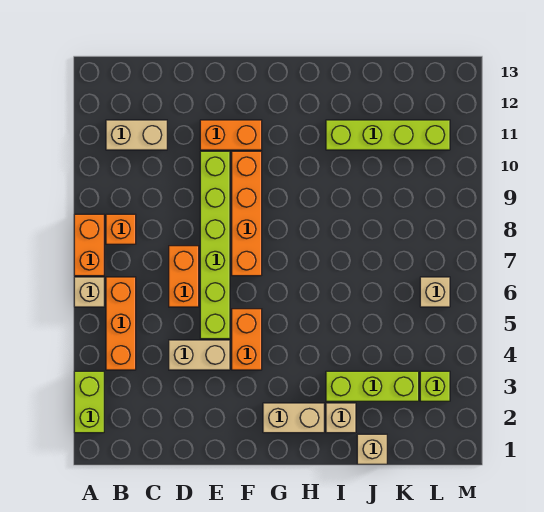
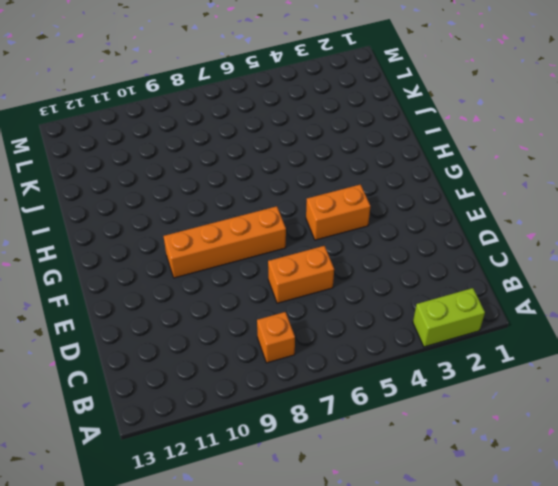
none -> tan 1x1 brick [74,277,104,307]
none -> orange 1x2 brick [74,214,104,276]
none -> orange 1x3 brick [106,277,136,370]

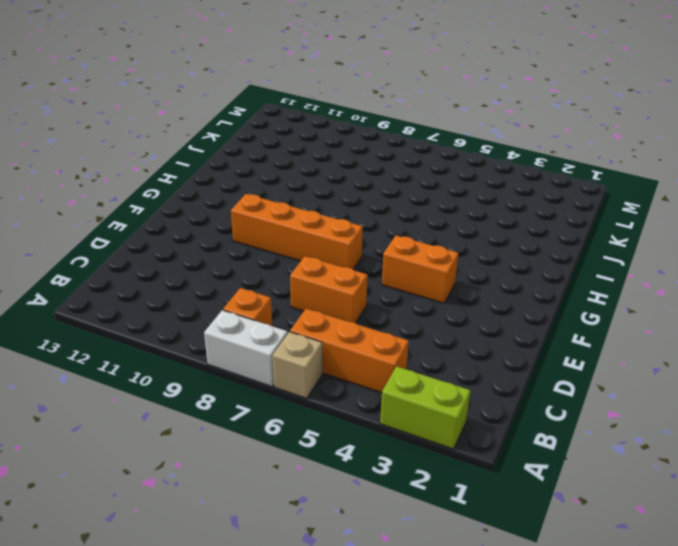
white 1x2 brick [204,310,288,387] -> orange 1x2 brick [74,214,104,276]
none -> tan 1x2 brick [106,120,167,150]
none -> tan 1x2 brick [169,340,230,370]
none -> lime 1x6 brick [200,151,230,339]

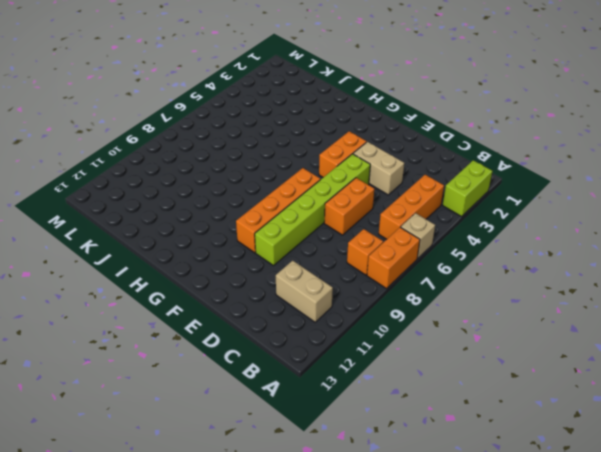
none -> orange 1x2 brick [200,120,262,150]
none -> tan 1x2 brick [263,403,324,433]
none -> tan 1x1 brick [326,403,356,433]

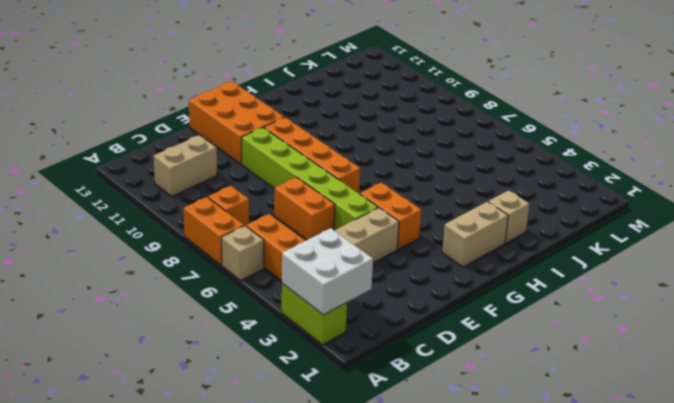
white 2x2 brick [282,228,373,315] -> none
orange 2x3 brick [189,82,284,164] -> orange 1x2 brick [200,120,262,150]
none -> lime 1x3 brick [326,371,419,401]
none -> lime 1x4 brick [326,120,450,150]
none -> tan 1x1 brick [357,434,387,464]

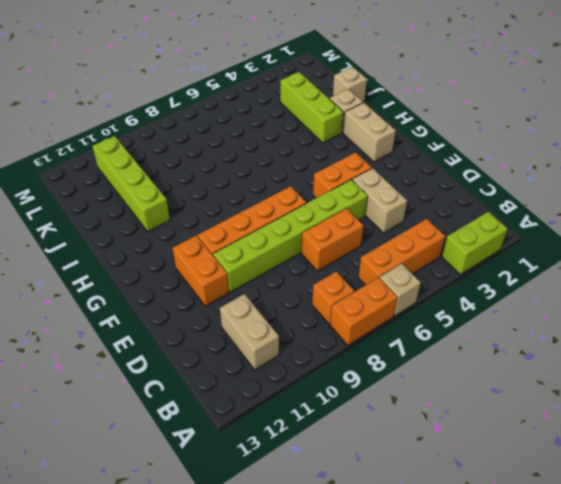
none -> lime 1x1 brick [420,371,450,401]
none -> tan 1x1 brick [420,277,450,307]

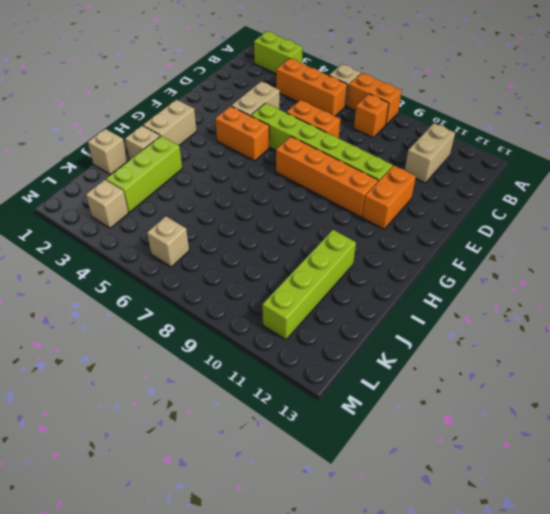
tan 1x1 brick [86,180,128,228] -> lime 1x1 brick [420,371,450,401]

